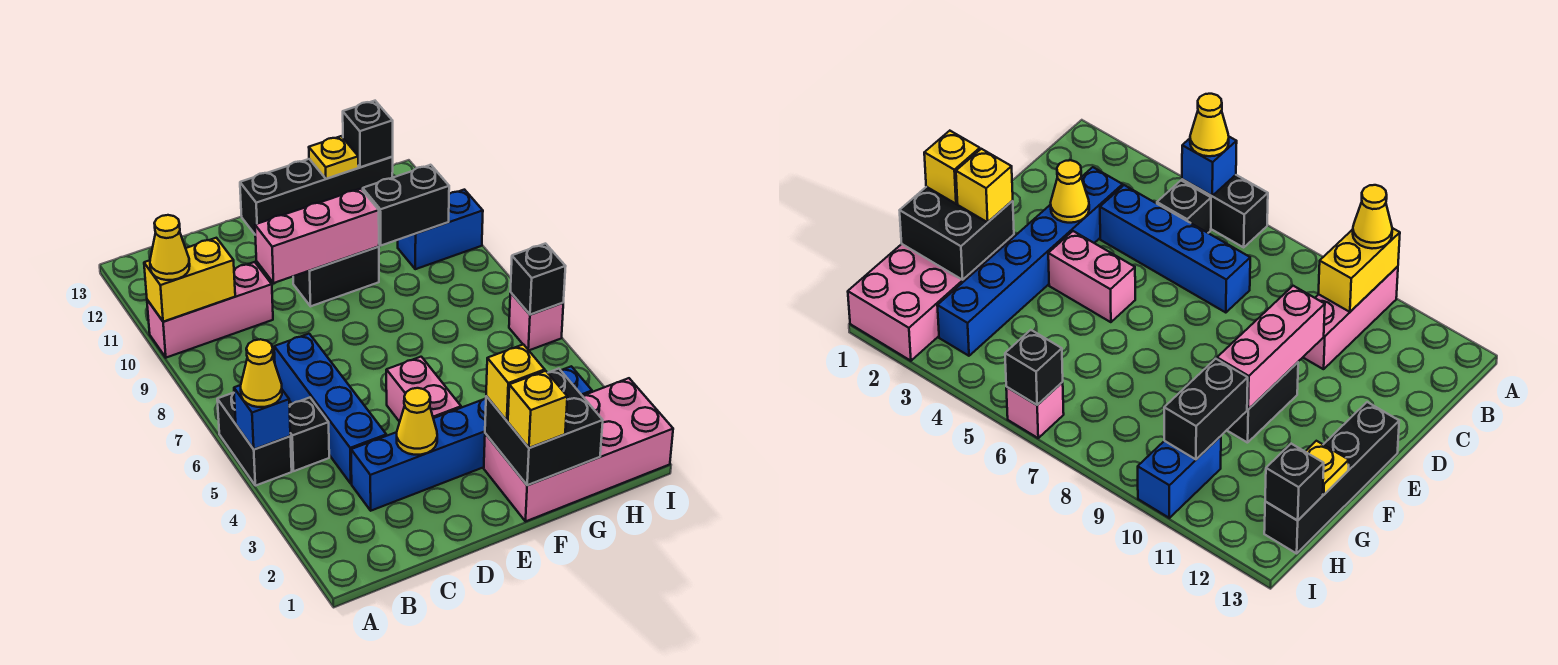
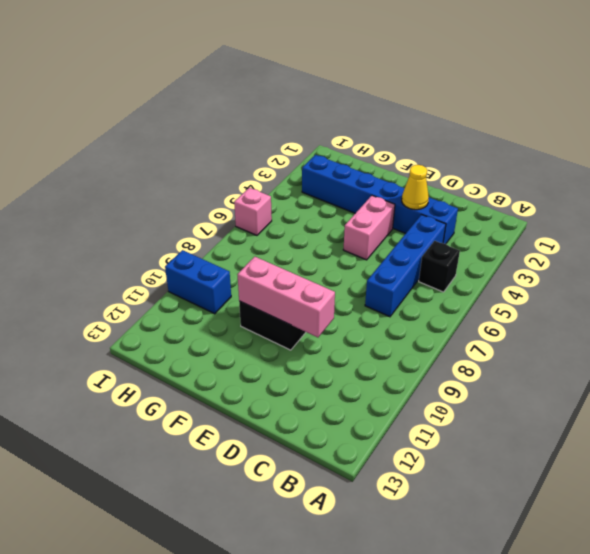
none -> black 1x2 brick [217,393,292,486]
none -> pink 1x3 brick [147,262,273,358]
none -> black 1x4 brick [240,157,393,234]

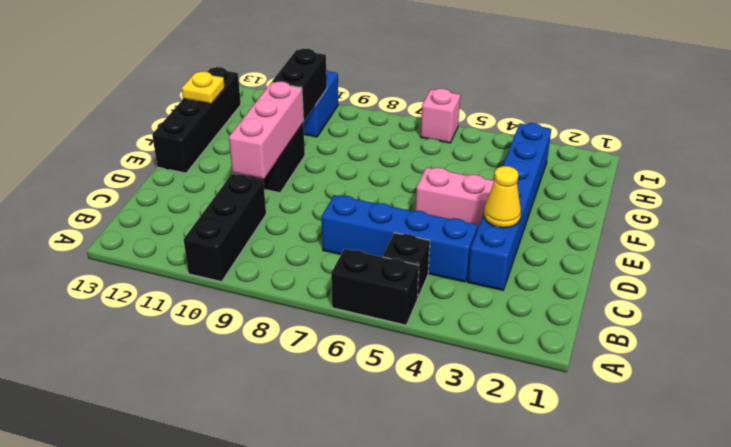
black 1x3 brick [184,174,266,282] -> pink 1x3 brick [147,262,273,358]
none -> pink 2x4 brick [484,378,673,522]
none -> blue 1x1 brick [234,385,290,449]
none -> yellow 1x2 brick [144,238,235,322]

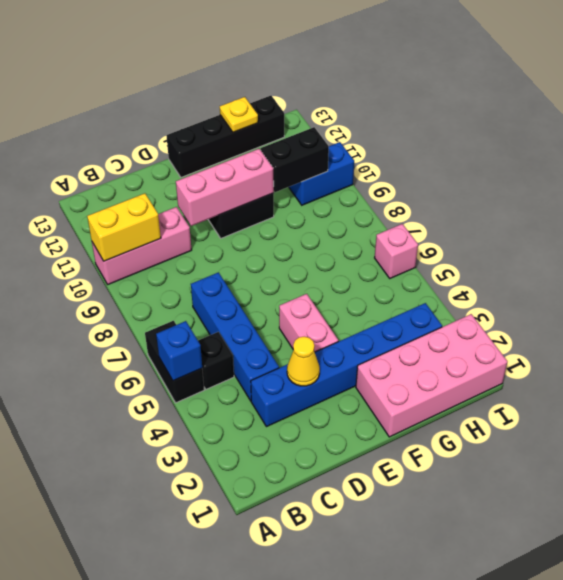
none -> black 2x2 brick [485,369,603,485]
none -> black 1x1 brick [343,101,393,167]
none -> black 1x1 brick [510,244,566,315]

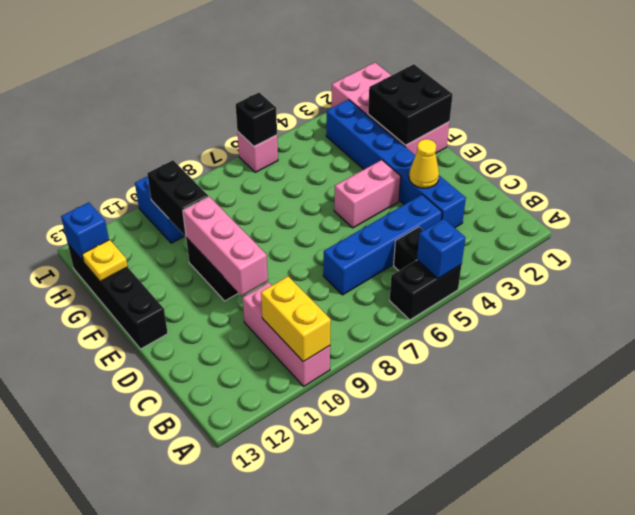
blue 1x1 brick [61,202,109,261] -> black 1x1 brick [343,101,393,167]
none -> yellow 1x1 cone [241,339,282,407]
none -> yellow 1x1 cone [150,215,190,280]
none -> yellow 1x1 brick [508,371,567,448]

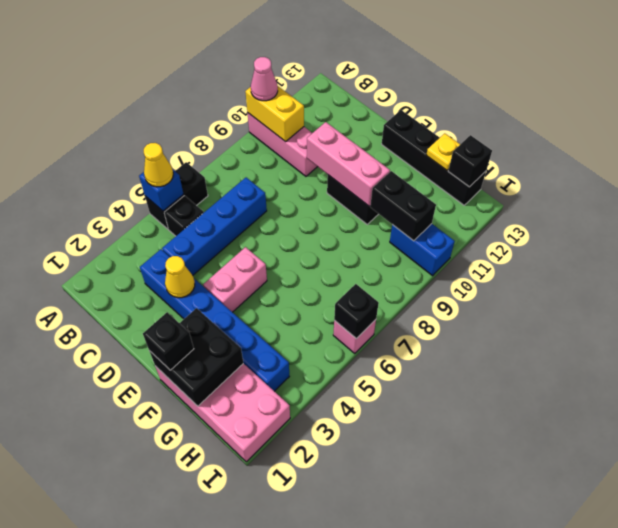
pink 1x1 cone [251,57,278,101] -> yellow 1x1 cone [150,215,190,280]
black 1x1 brick [143,312,194,370] -> yellow 1x1 brick [508,371,567,448]
none -> yellow 1x1 brick [486,344,545,421]

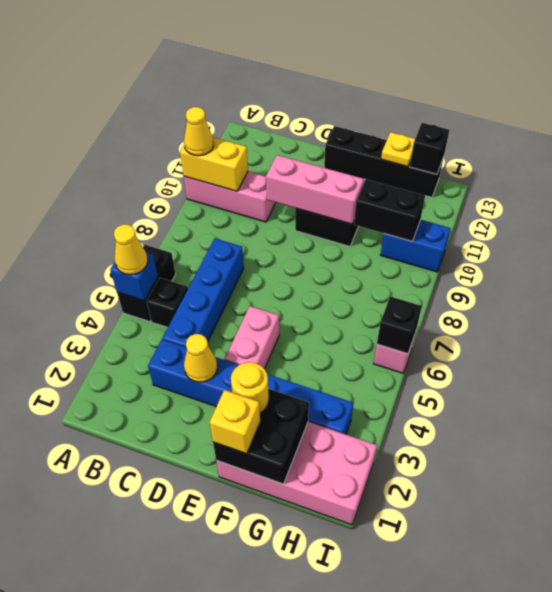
yellow 1x1 round brick [231,362,269,413] -> yellow 1x1 brick [486,344,545,421]

